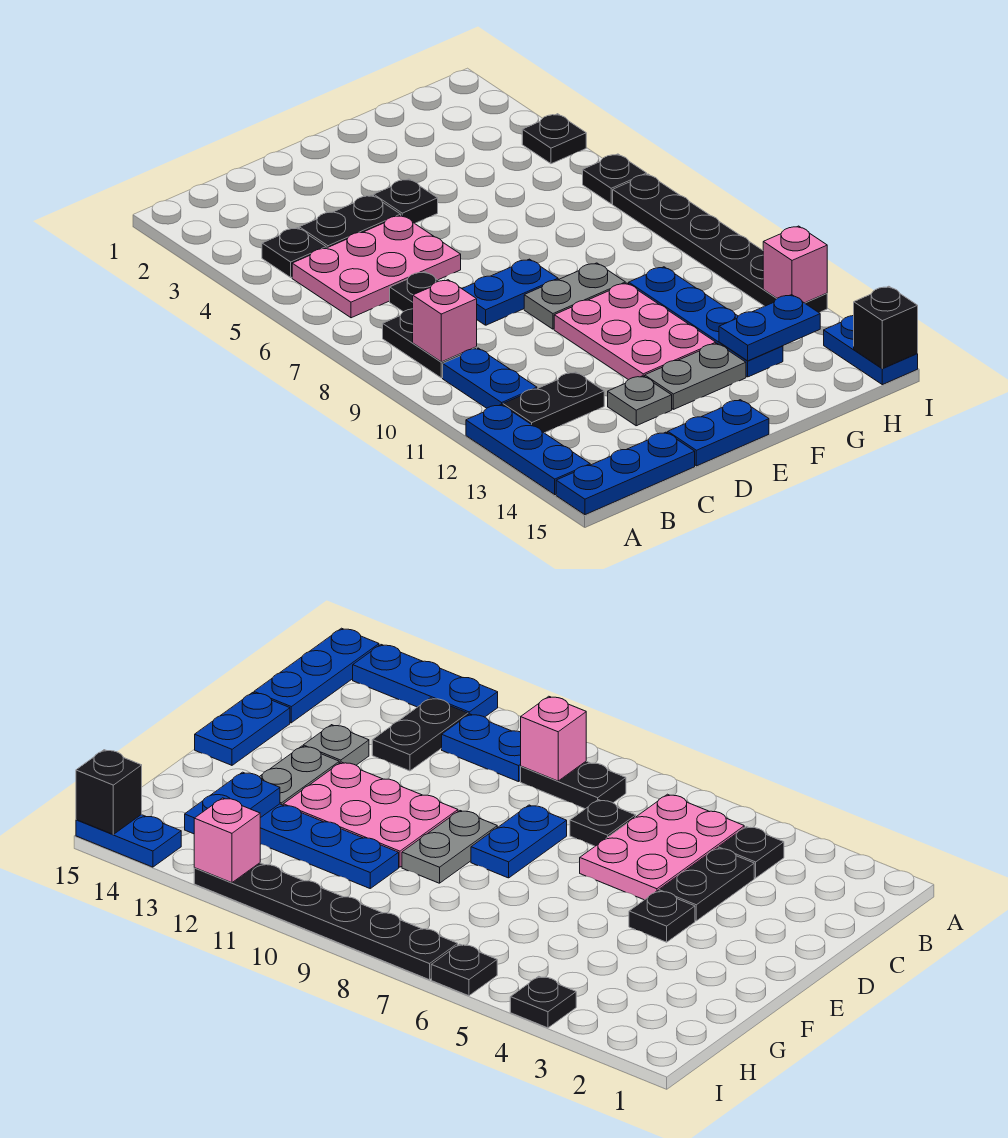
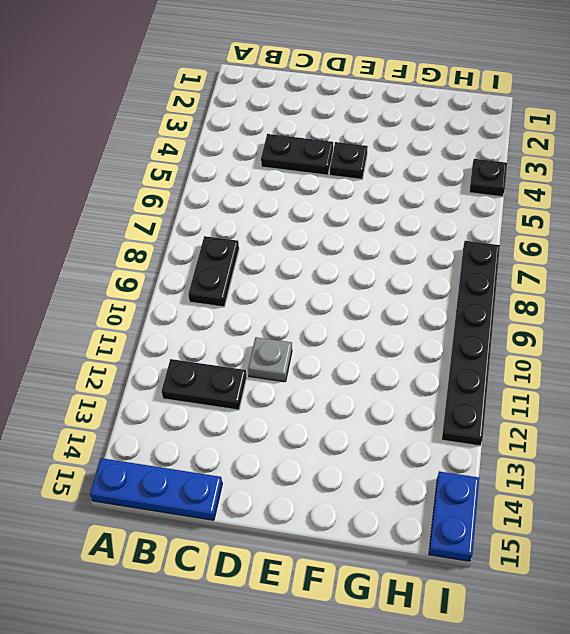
grey 1x1 plate [248,337,292,382] -> grey 1x1 plate moved to [608,376,672,426]
none -> blue 1x3 plate [466,404,590,495]
none -> black 1x1 plate [262,228,326,277]
none -> pink 2x3 plate [292,215,461,318]

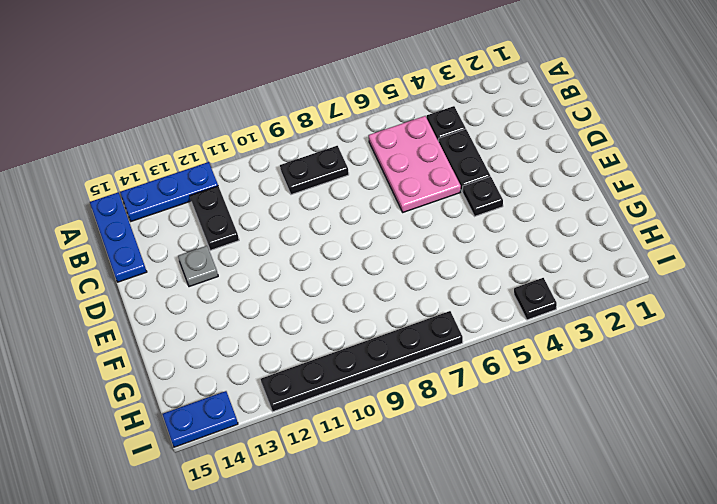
none -> blue 1x2 plate [443,348,537,408]
none -> black 1x1 plate [390,272,439,312]
none -> blue 1x2 plate [462,259,558,325]

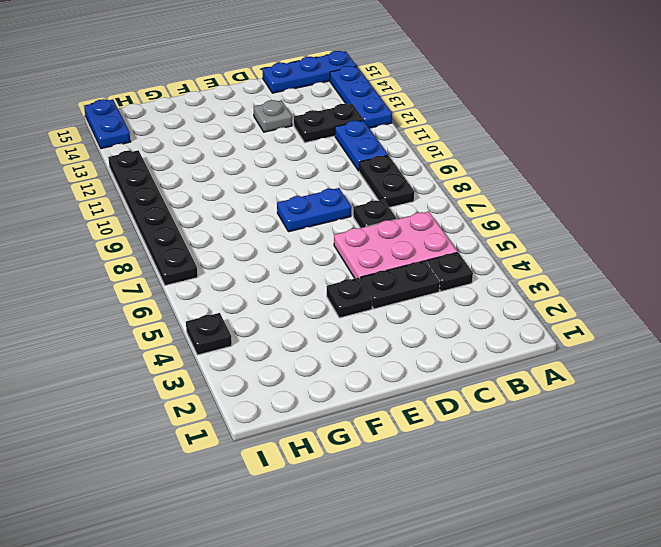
none -> blue 1x2 plate [668,400,769,466]
none -> grey 1x2 plate [524,263,625,329]
none -> pink 2x3 plate [554,283,716,380]

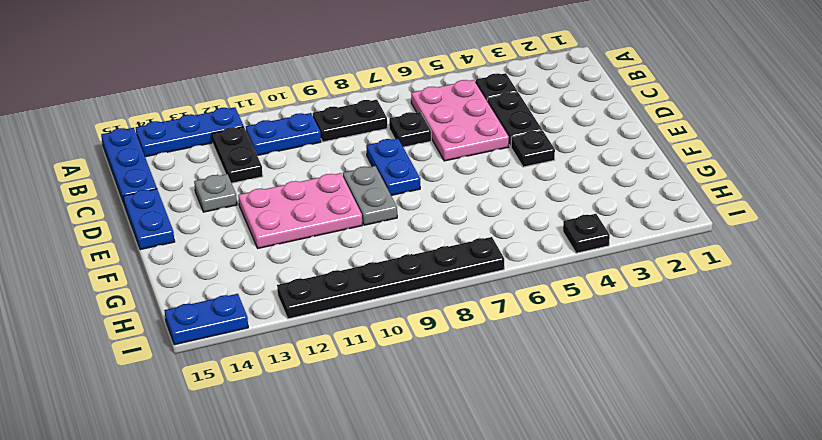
none -> grey 1x2 plate [645,343,746,409]
none -> blue 1x4 plate [629,267,783,377]
none -> black 1x1 plate [583,154,647,204]

